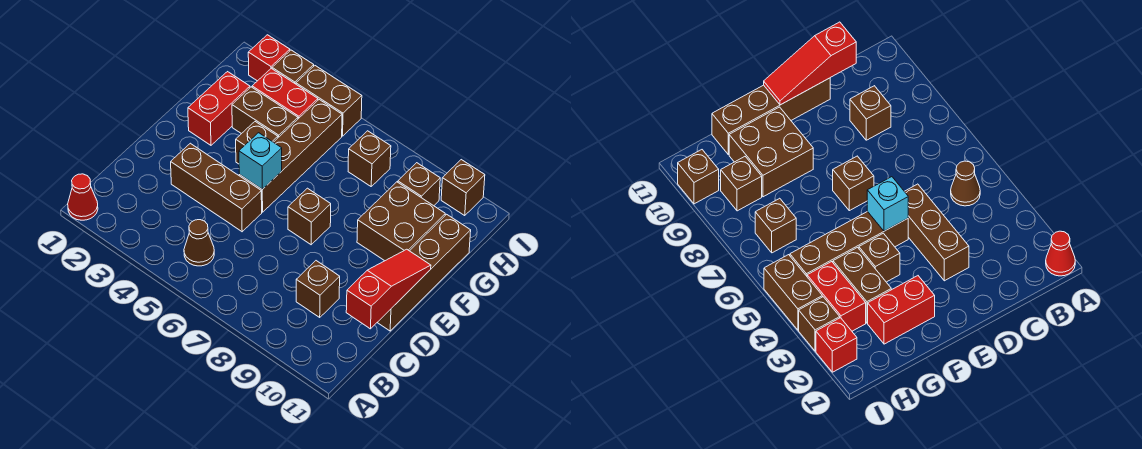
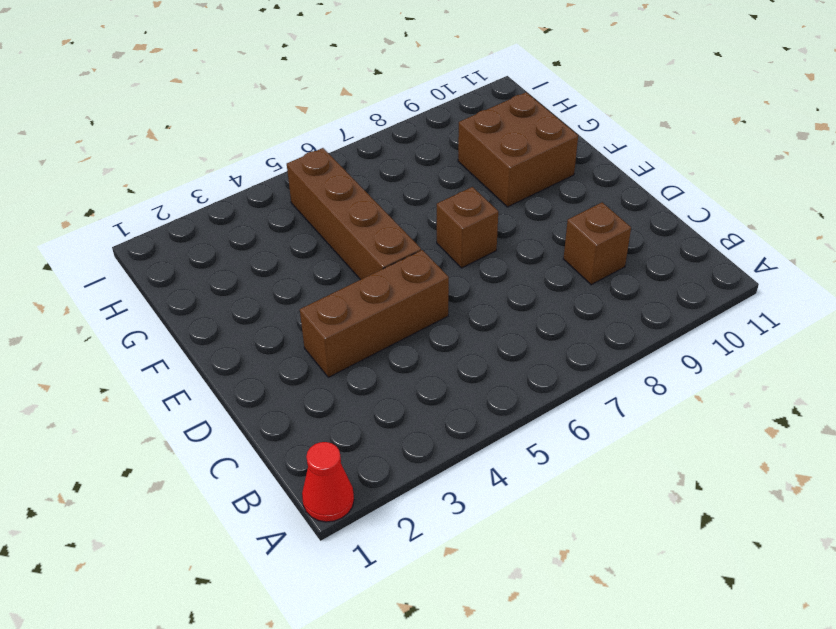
none -> brown 1x1 cone [184,220,214,266]
none -> brown 1x4 brick [377,214,471,331]
none -> red 1x2 brick [188,72,250,145]

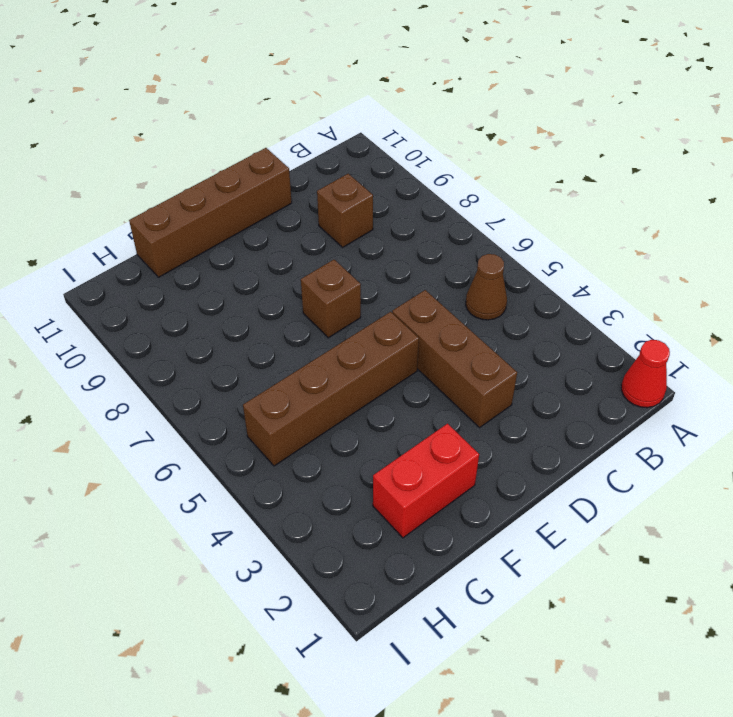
none -> brown 1x1 brick [236,122,278,164]
none -> brown 2x2 brick [357,182,445,261]
none -> brown 1x2 brick [232,87,298,137]

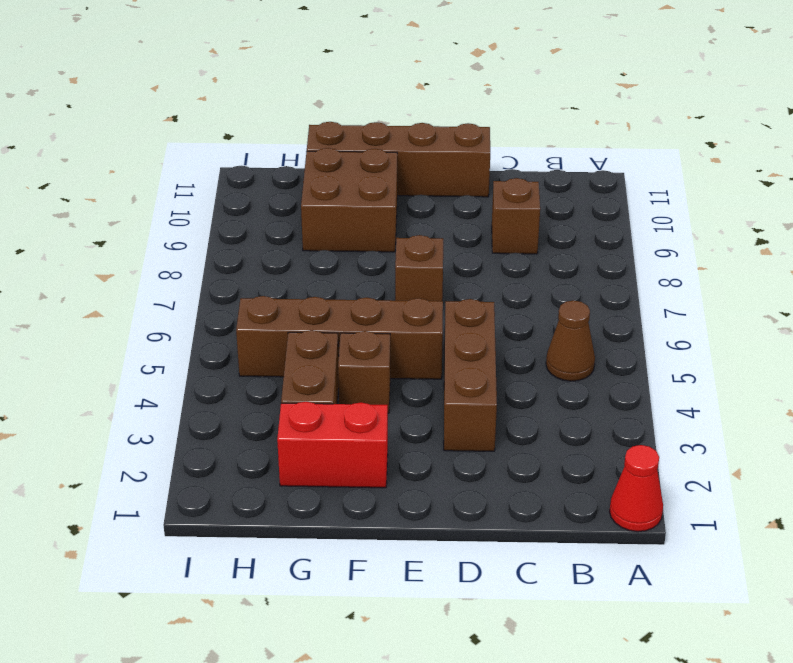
none -> red 1x2 brick [252,68,318,119]
none -> brown 1x1 brick [348,131,391,186]
none -> brown 1x1 brick [398,163,440,206]

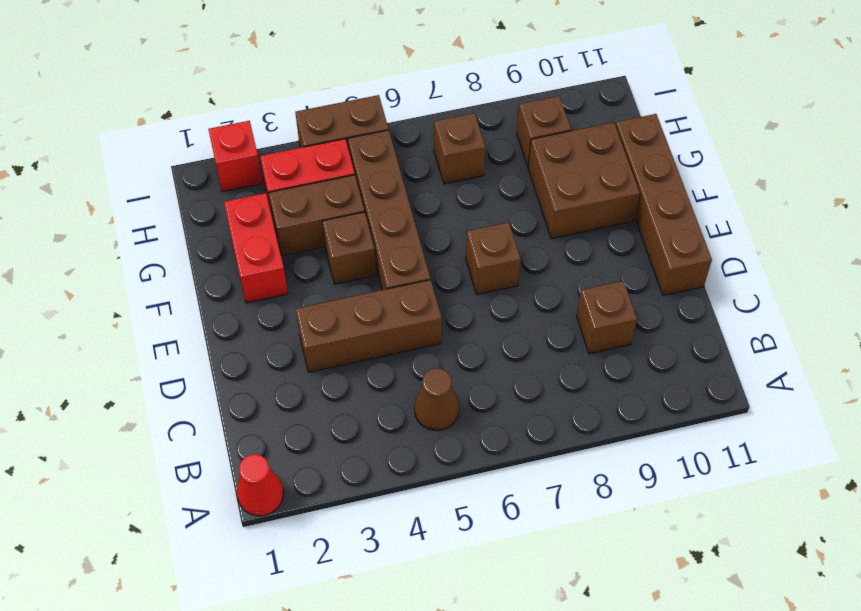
none -> brown 1x1 brick [272,50,314,84]
none -> brown 1x1 brick [441,160,485,216]
none -> red 1x3 slope [346,249,431,329]

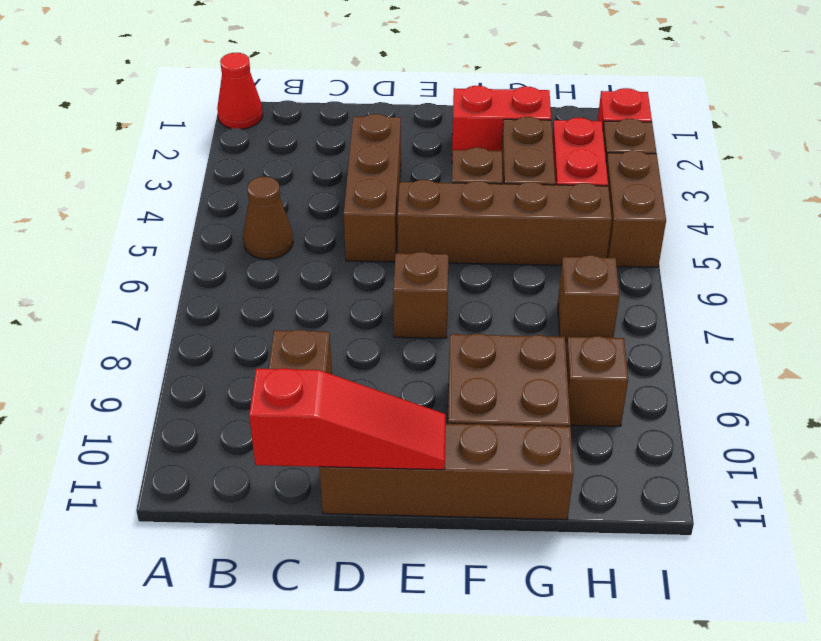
none -> brown 1x1 brick [441,160,485,216]
none -> cyan 1x1 brick [239,133,282,189]

